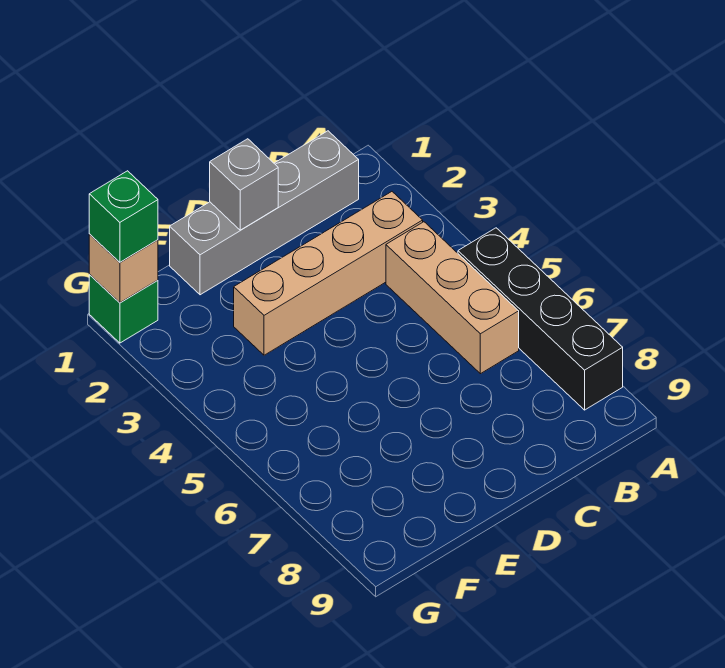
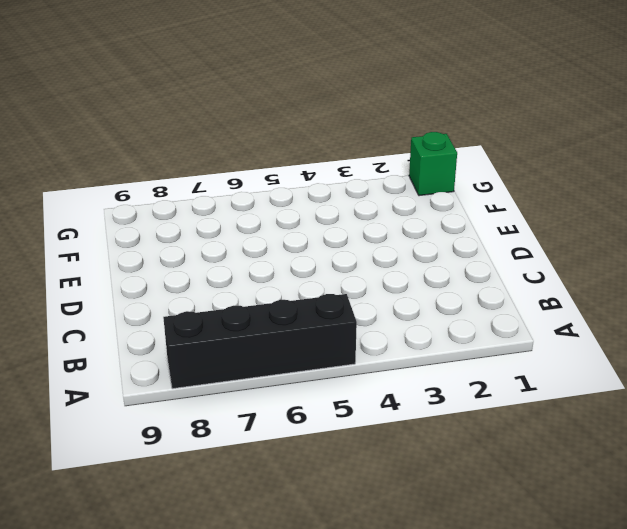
none -> grey 1x4 brick [170,131,359,295]
none -> tan 1x4 brick [234,192,423,355]

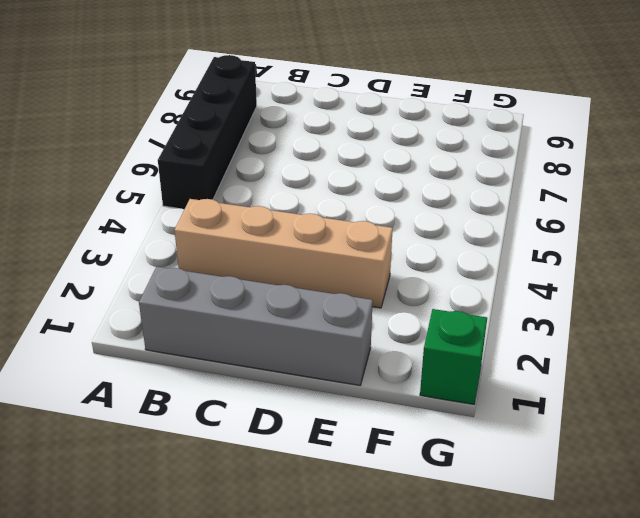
none -> tan 1x3 brick [386,222,519,374]
none -> grey 1x1 brick [210,139,278,230]

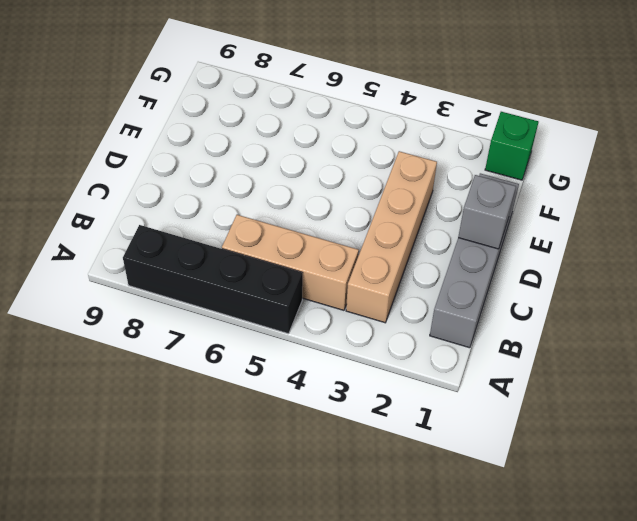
none -> tan 1x1 brick [89,234,158,303]
none -> green 1x1 brick [89,171,158,262]

